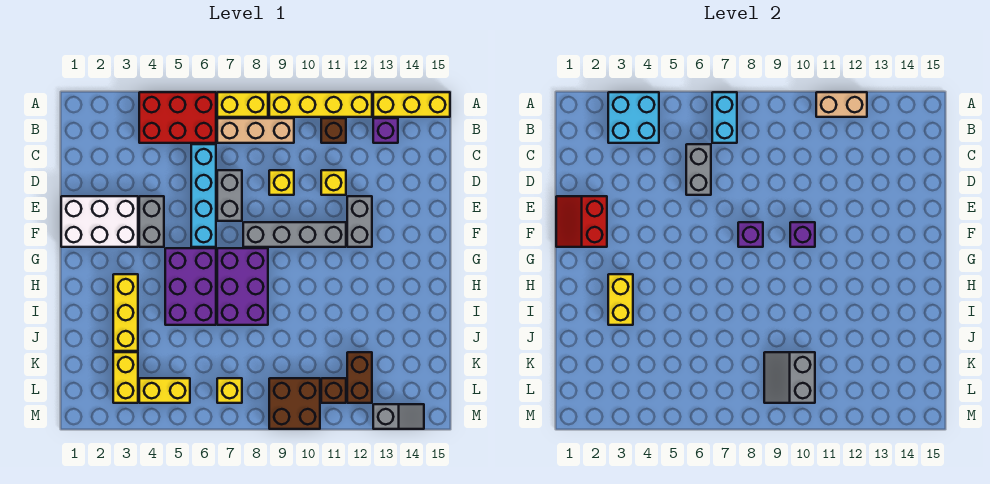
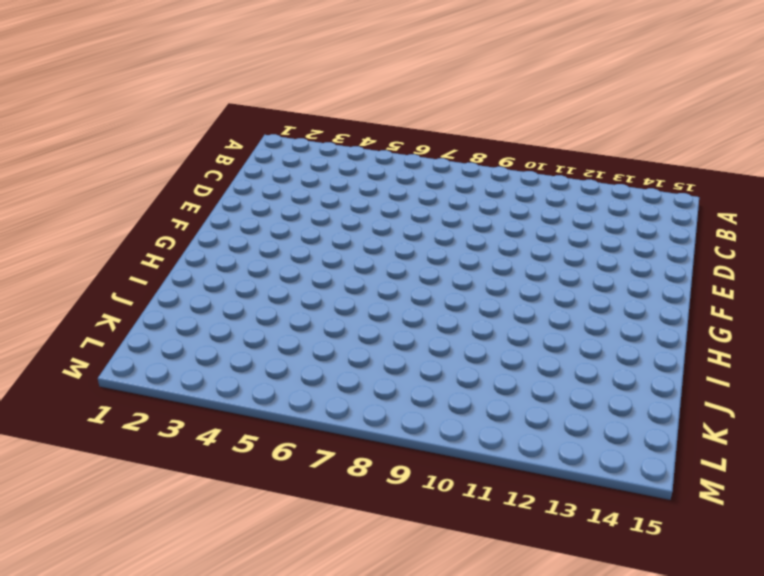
none -> red 2x3 brick [139,92,216,143]
none -> yellow 1x2 brick [217,92,268,117]
none -> yellow 1x4 brick [269,92,372,117]
none -> yellow 1x3 brick [373,92,450,117]

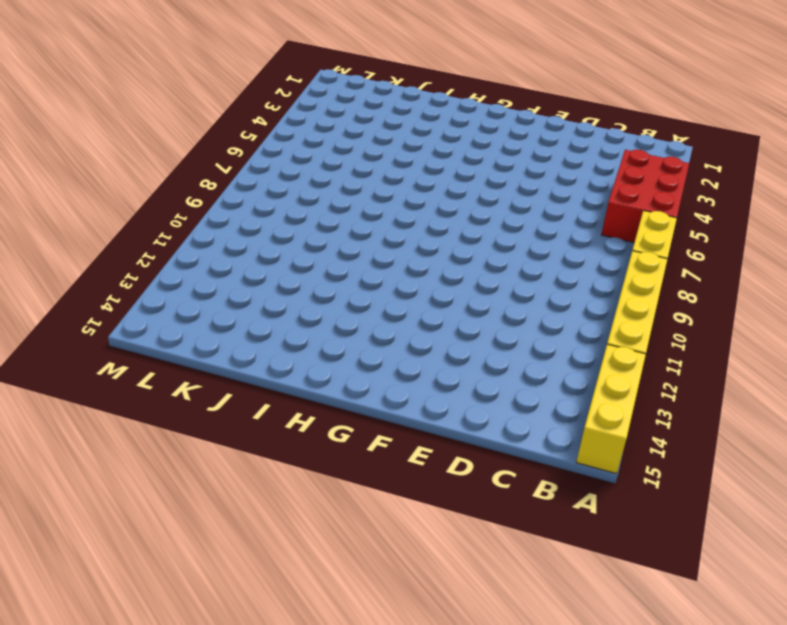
none -> tan 1x3 brick [217,118,294,143]
none -> brown 1x1 brick [321,118,346,143]
none -> purple 1x1 brick [373,118,398,143]
none -> cyan 1x4 brick [191,144,216,247]

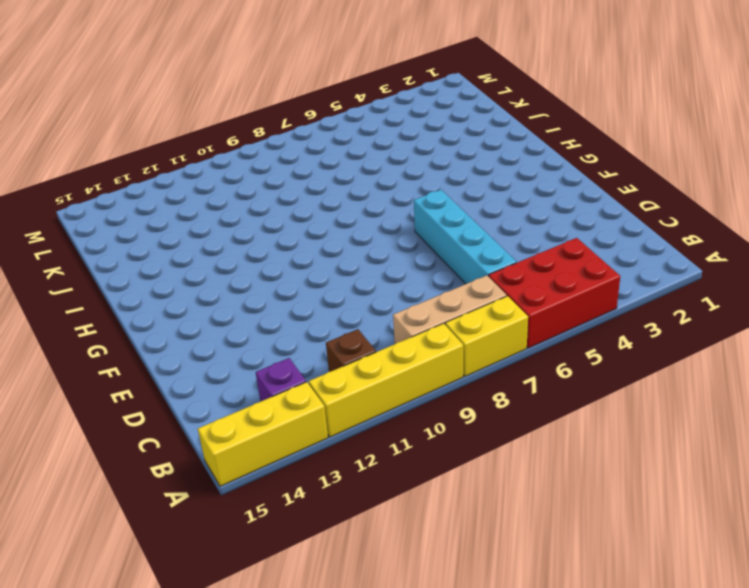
none -> grey 1x2 brick [217,170,242,221]
none -> yellow 1x1 brick [269,170,294,195]
none -> yellow 1x1 brick [321,170,346,195]
none -> white 2x3 brick [61,196,138,247]

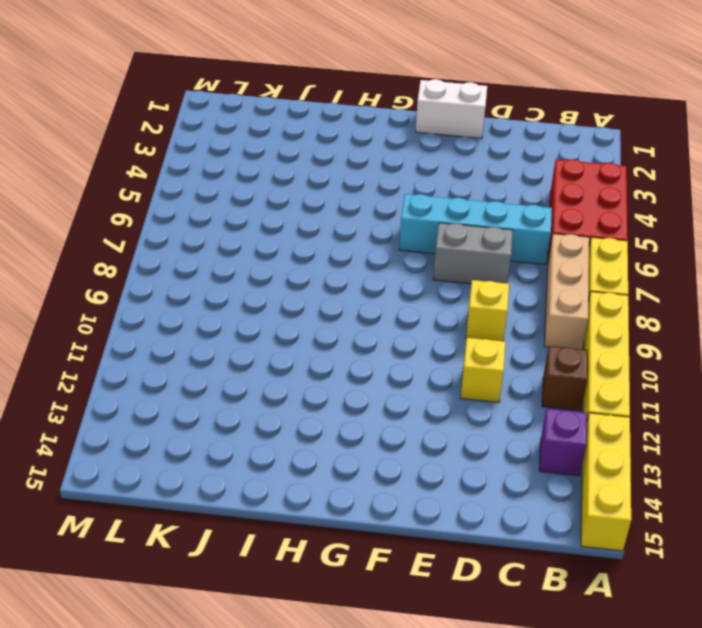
white 1x2 brick [416,79,487,138] -> white 2x3 brick [61,196,138,247]
none -> grey 1x2 brick [139,196,164,247]
none -> grey 1x2 brick [347,196,372,247]
none -> grey 1x4 brick [243,222,346,247]
none -> purple 2x3 brick [165,248,216,325]

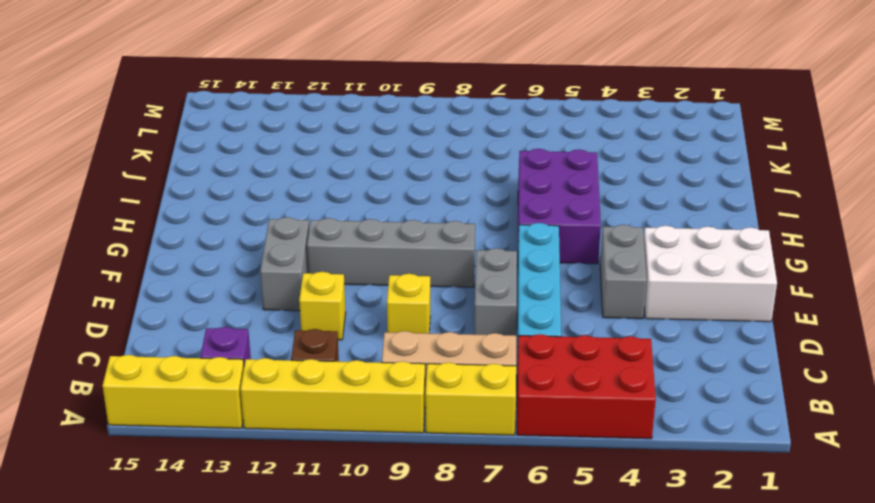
none -> purple 2x3 brick [217,248,268,325]
none -> yellow 1x3 brick [113,274,138,351]
none -> yellow 1x2 brick [113,352,138,403]
none -> brown 1x2 brick [347,352,372,403]

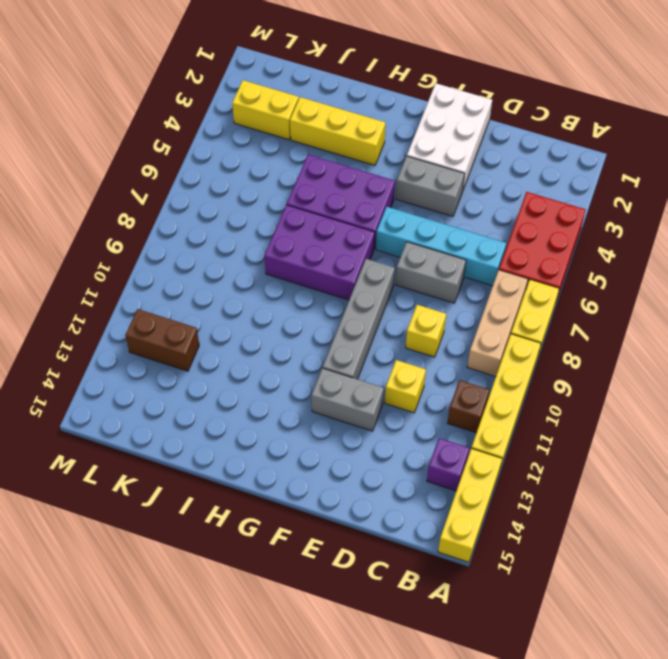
none -> yellow 1x2 brick [139,378,190,403]
none -> yellow 1x1 brick [217,378,242,403]
none -> brown 2x2 brick [269,378,320,429]
none -> brown 1x1 brick [321,378,346,403]

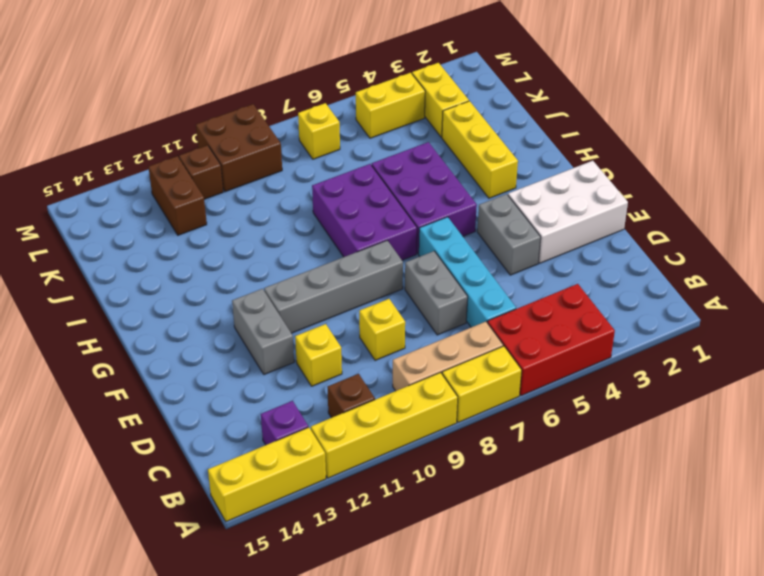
none -> grey 1x2 slope [373,404,424,429]
none -> cyan 2x2 brick [608,92,659,143]
none -> cyan 1x2 brick [712,92,737,143]
none -> tan 1x2 brick [816,92,867,117]

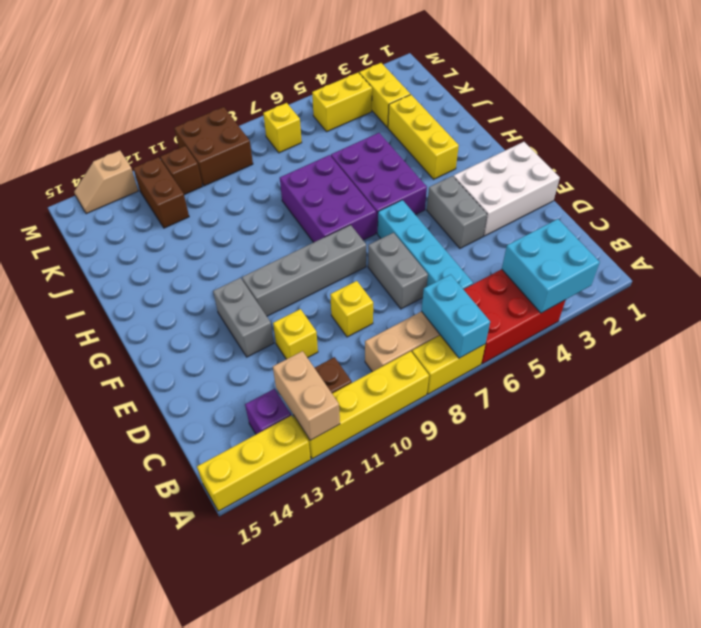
tan 1x2 brick [273,351,340,440] -> tan 1x2 brick turned to [816,92,867,117]
tan 1x2 slope [74,150,138,214] -> grey 1x2 slope [373,404,424,429]
none -> grey 1x2 brick [686,144,711,195]
none -> red 2x2 slope [556,196,607,247]
none -> purple 1x1 brick [738,222,763,247]
none -> purple 1x1 brick [790,222,815,247]

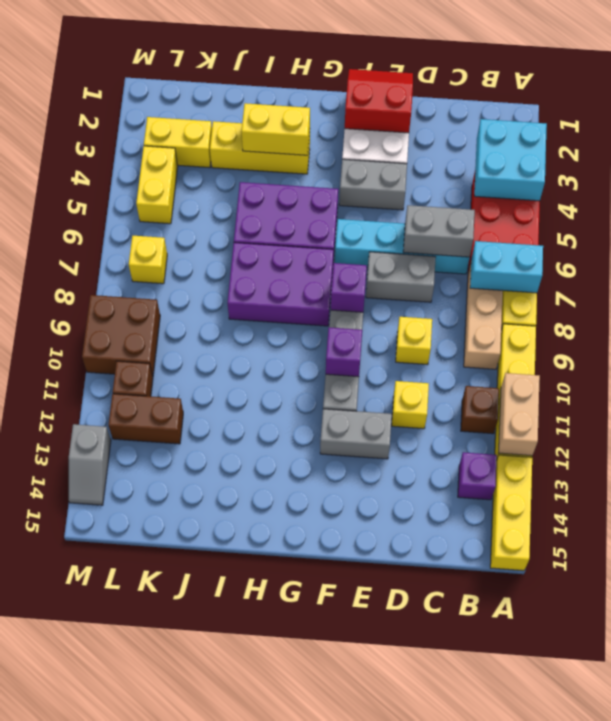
none -> grey 2x2 slope [764,352,815,403]

